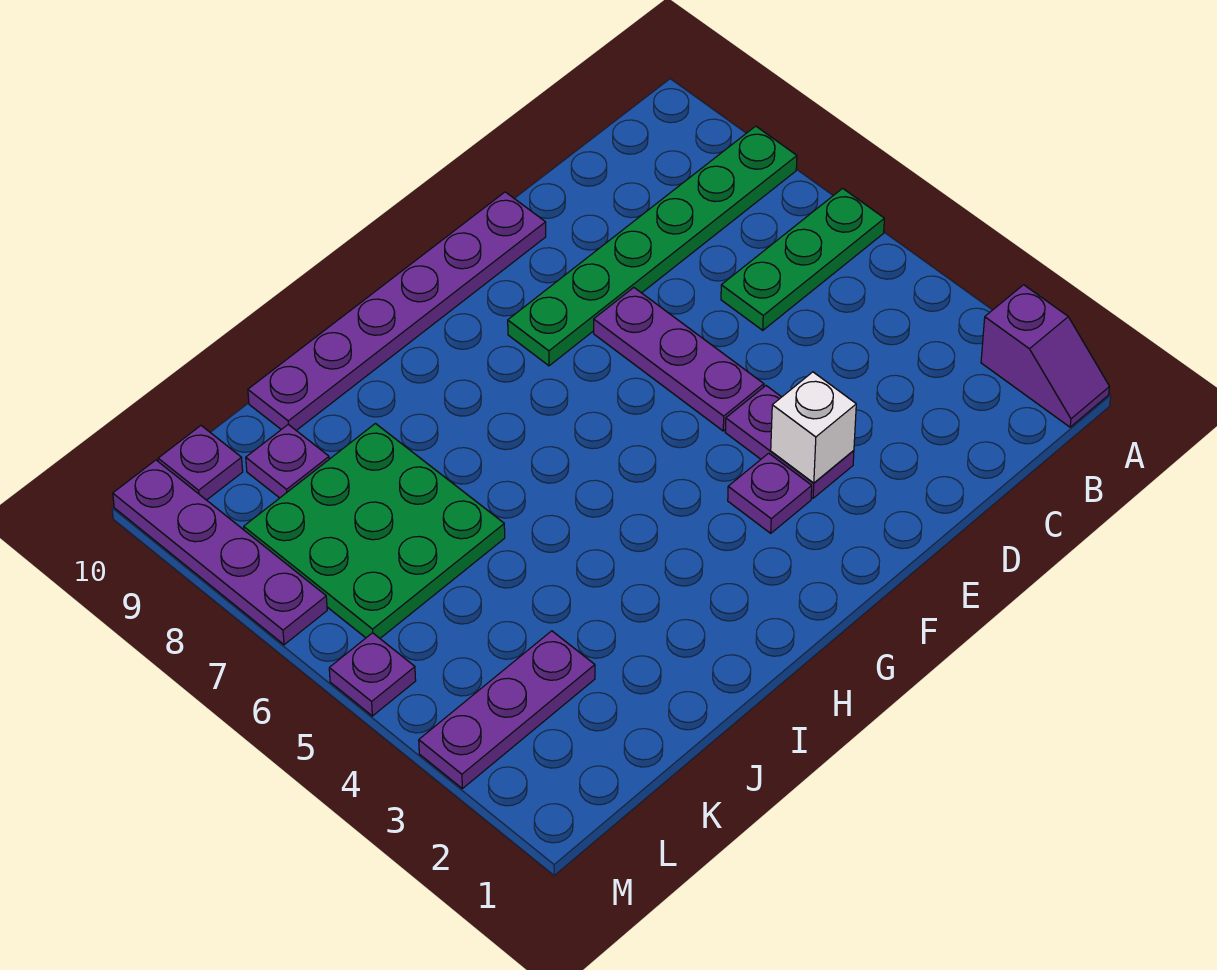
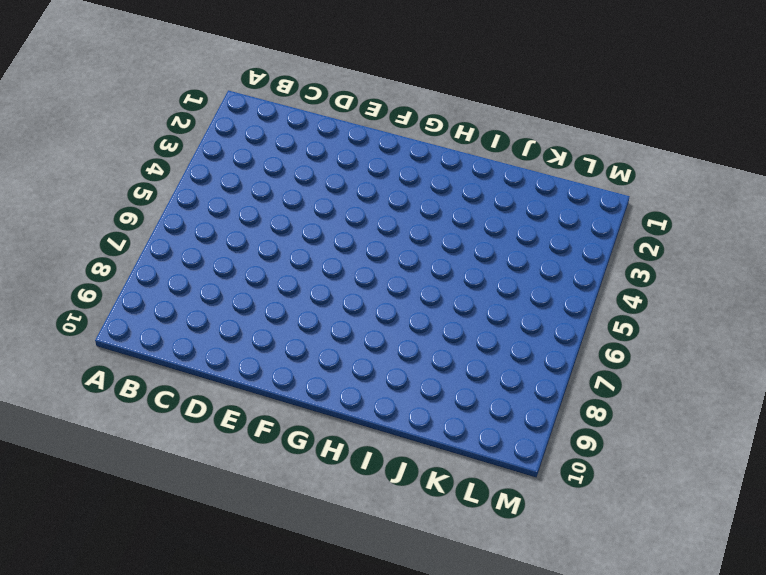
none -> purple 1x2 slope [981,285,1109,427]
none -> green 1x3 plate [721,188,884,330]
none -> green 1x6 plate [508,126,797,366]

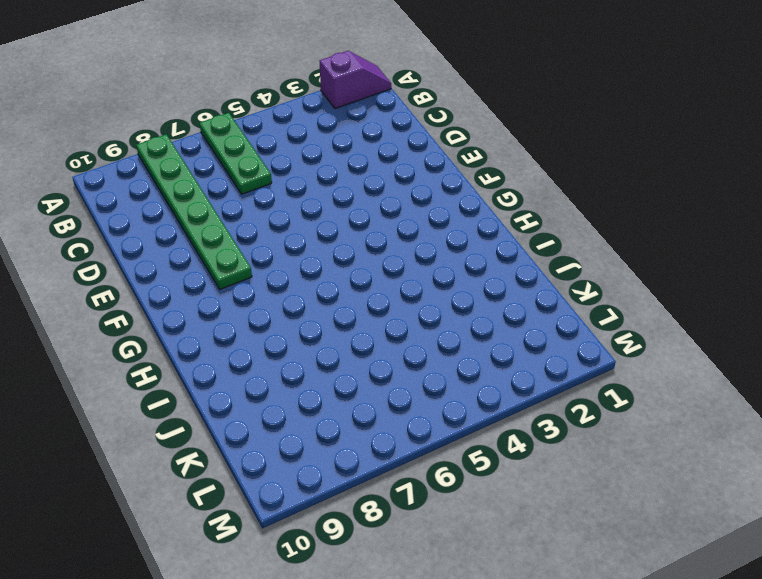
none -> purple 1x2 plate [725,386,854,498]
none -> purple 1x3 plate [594,288,764,431]
none -> purple 1x6 plate [248,192,546,430]

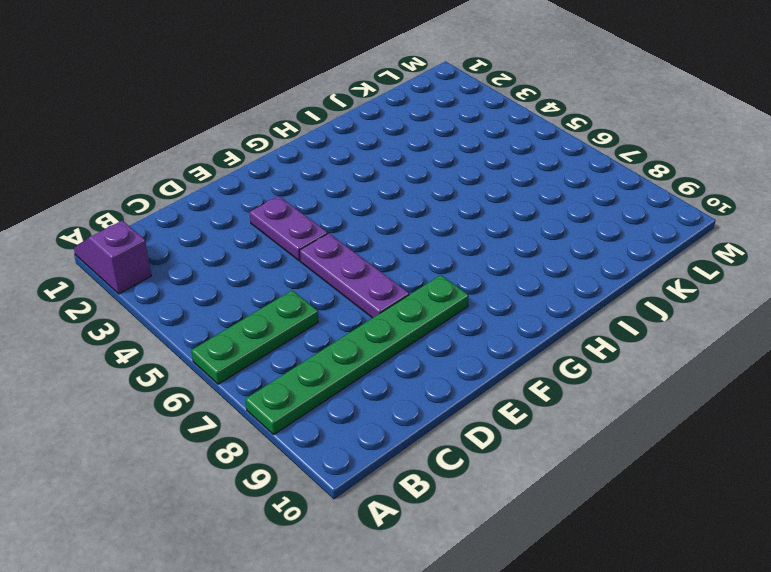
none -> purple 1x6 plate [248,192,546,430]
none -> purple 1x1 plate [728,453,812,533]
none -> green 3x3 plate [244,424,505,638]

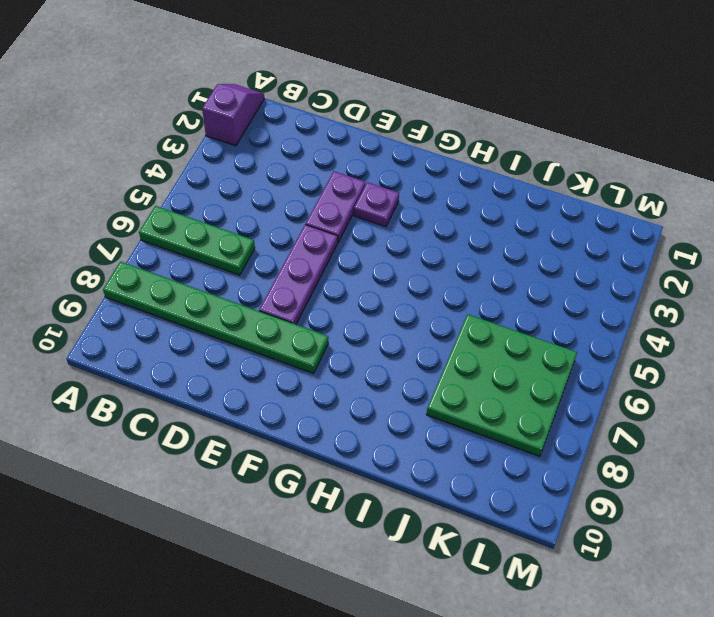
none -> purple 1x6 plate [248,192,546,430]
none -> purple 1x3 plate [419,631,595,789]
none -> purple 1x1 plate [246,424,329,498]

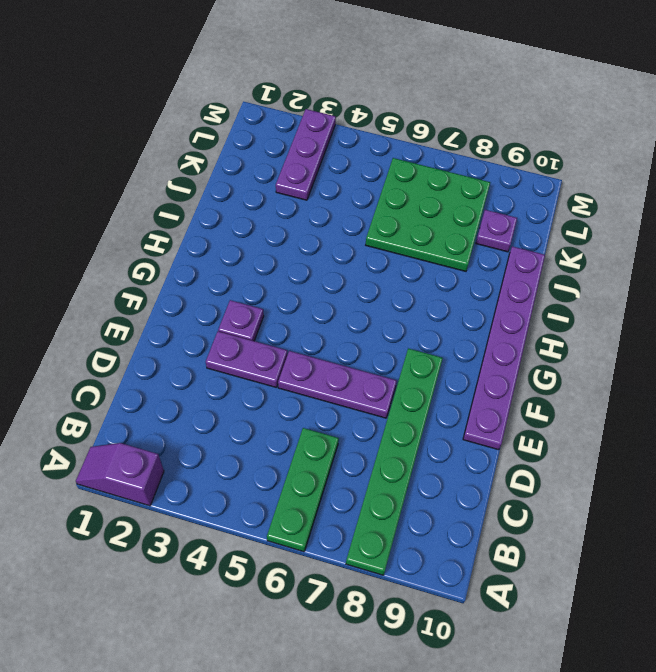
none -> purple 1x1 plate [158,426,243,500]
none -> purple 1x1 plate [329,633,416,716]
none -> purple 1x4 plate [113,460,327,645]

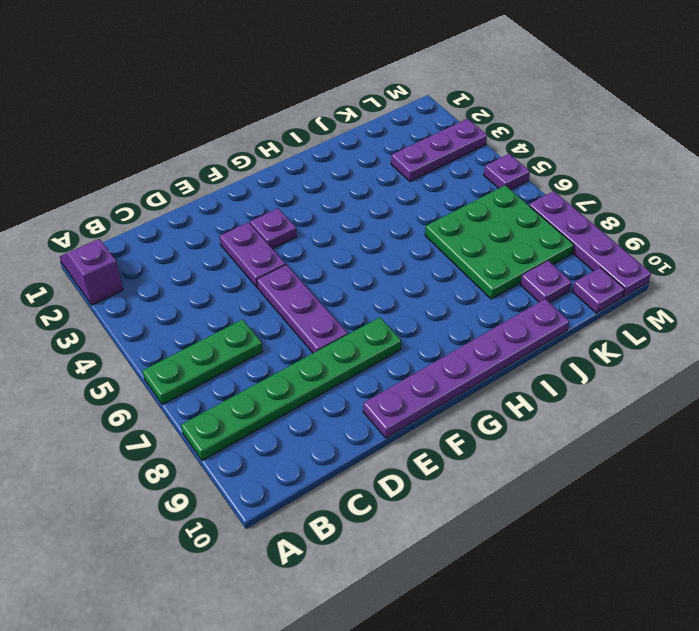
none -> white 1x1 brick [771,372,856,483]

